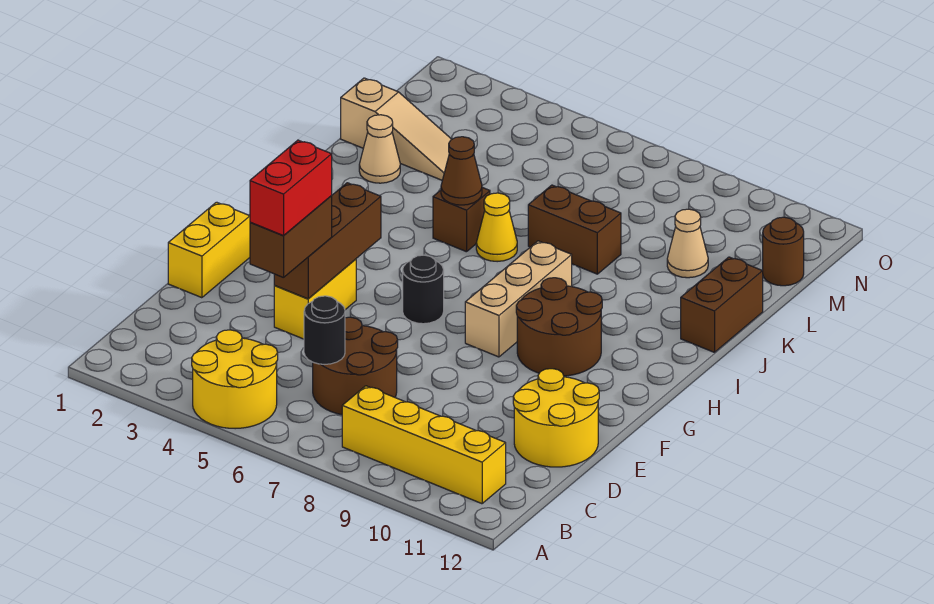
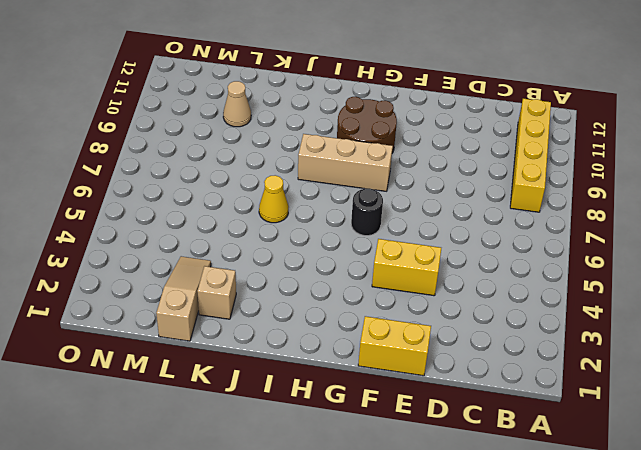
tan 1x1 brick [197,266,236,319] -> tan 1x1 cone [359,115,400,183]
none -> yellow 2x2 round brick [192,330,278,429]
none -> brown 2x2 round brick [313,317,398,415]
none -> yellow 2x2 round brick [513,369,599,467]

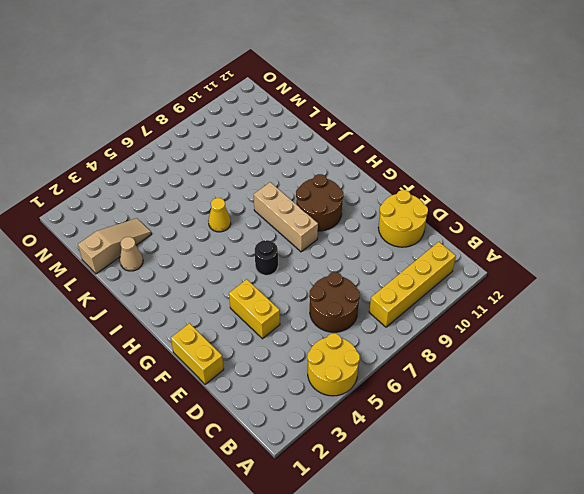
none -> brown 1x1 brick [433,187,490,252]
none -> brown 1x2 brick [681,257,763,352]
none -> brown 1x2 brick [528,185,621,274]

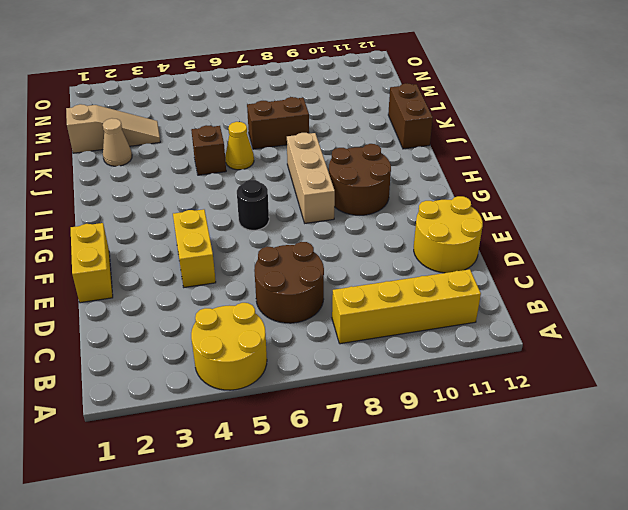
none -> tan 1x1 cone [667,209,708,278]
none -> brown 1x1 round brick [763,217,804,286]
none -> black 1x1 round brick [304,296,345,364]

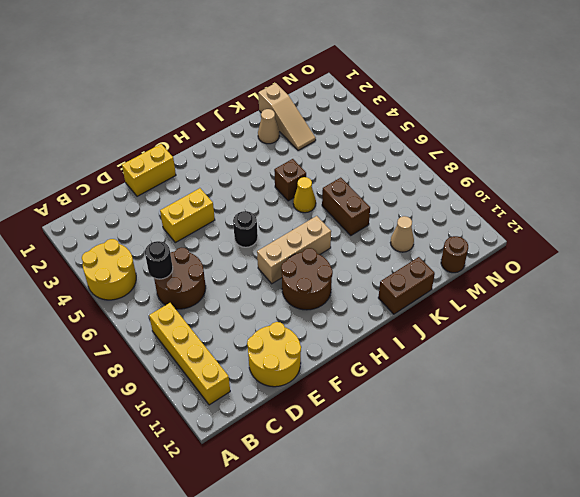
none -> brown 1x3 brick [274,183,381,299]
none -> brown 1x1 cone [441,137,482,205]
none -> brown 1x2 brick [250,196,332,278]

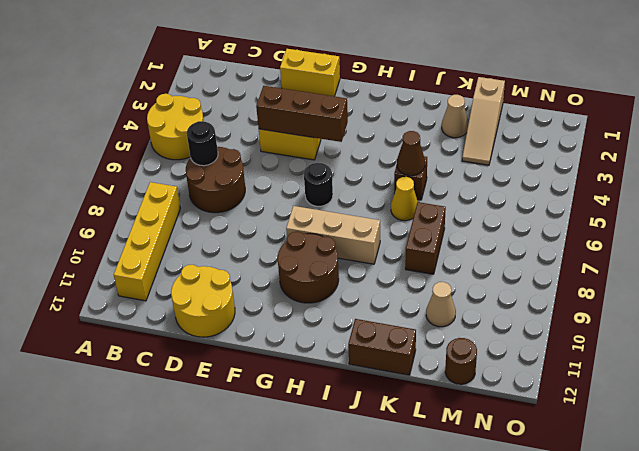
none -> brown 1x2 brick [250,196,332,278]
none -> red 1x2 brick [250,140,332,236]

